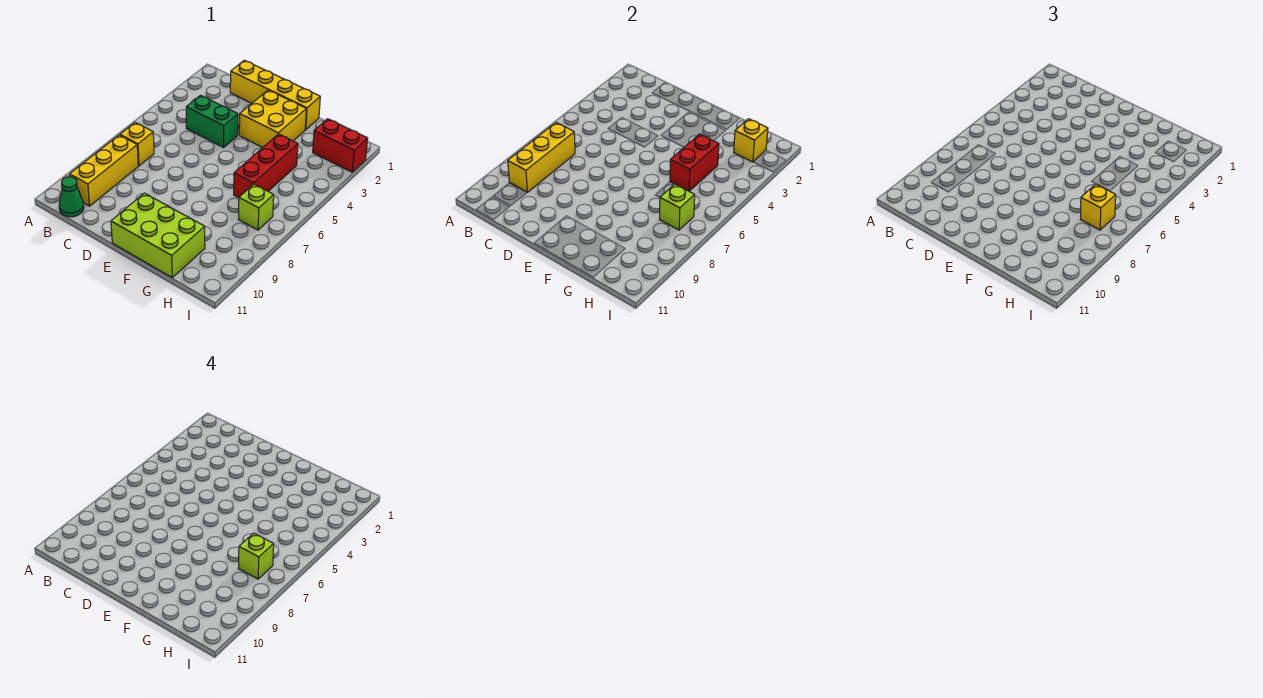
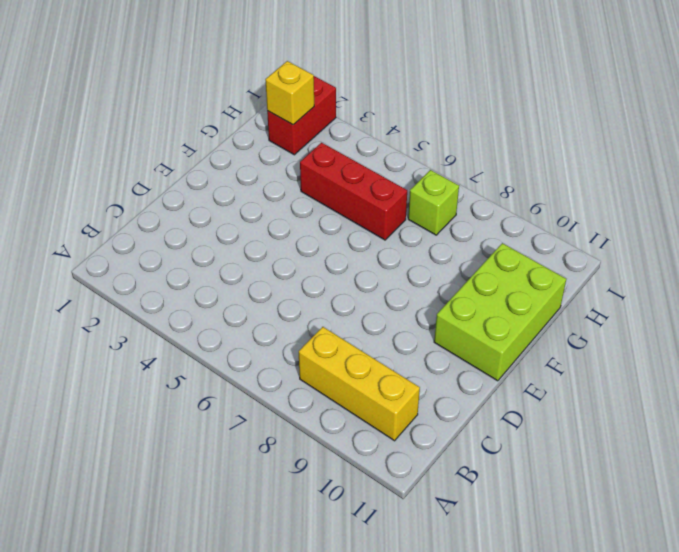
none -> yellow 1x1 brick [120,122,154,166]
none -> green 1x1 cone [59,177,84,217]
none -> yellow 1x4 brick [230,60,320,130]

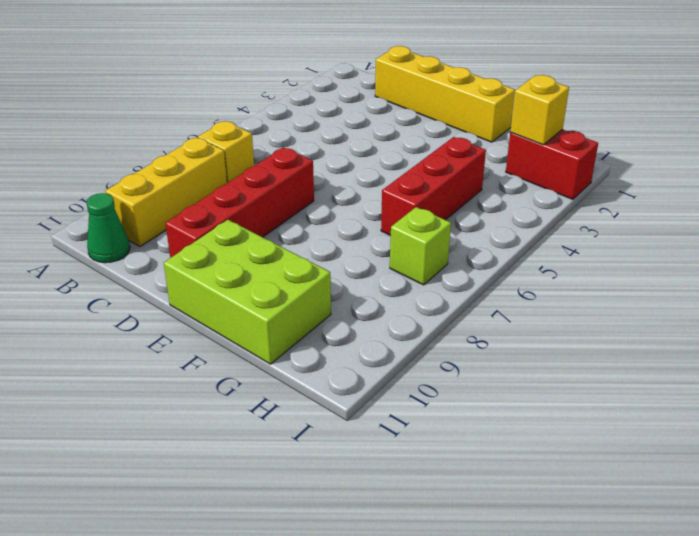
red 1x4 brick [165,147,314,258] -> none
none -> green 1x2 brick [186,95,238,148]
none -> yellow 2x2 brick [239,90,306,147]
none -> yellow 1x3 brick [508,122,575,192]

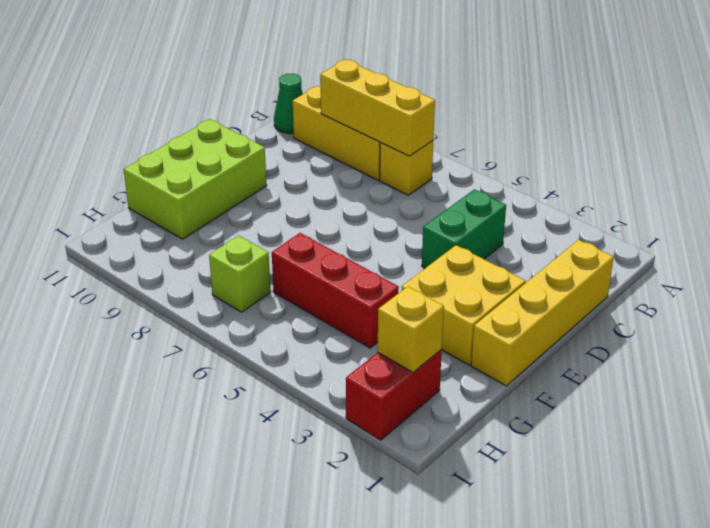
none -> red 1x2 brick [670,134,719,191]
none -> lime 1x1 brick [659,184,695,230]
none -> yellow 1x1 brick [1080,184,1116,230]

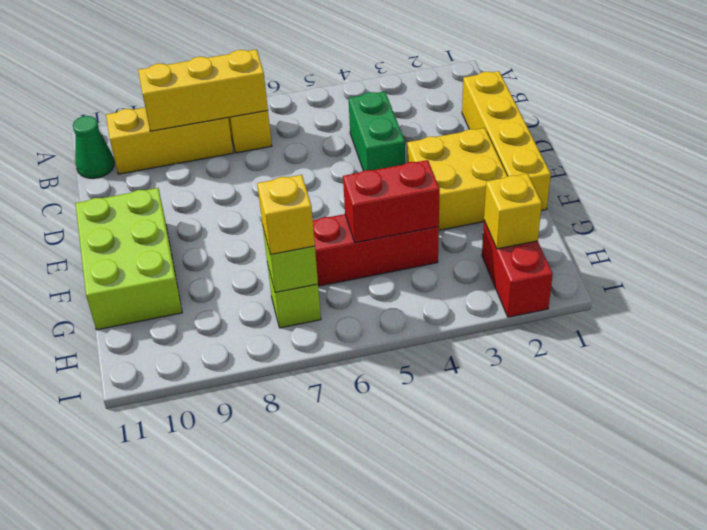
none -> lime 1x1 brick [238,533,274,579]

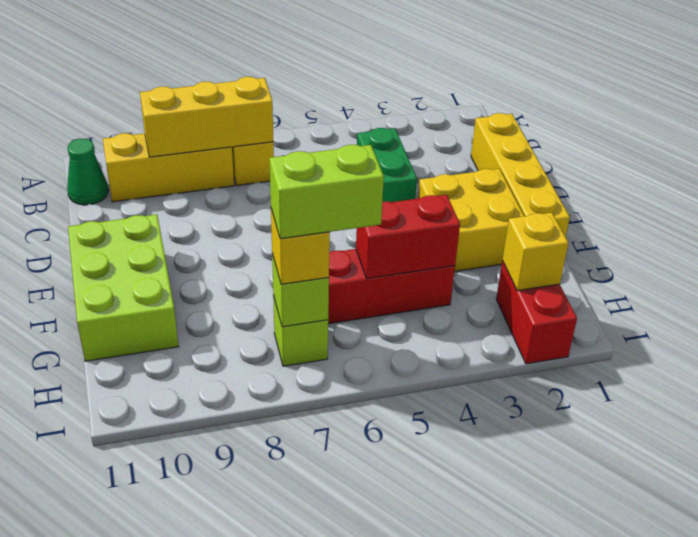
lime 1x2 brick [269,145,384,239] -> lime 1x1 brick [238,533,274,579]

